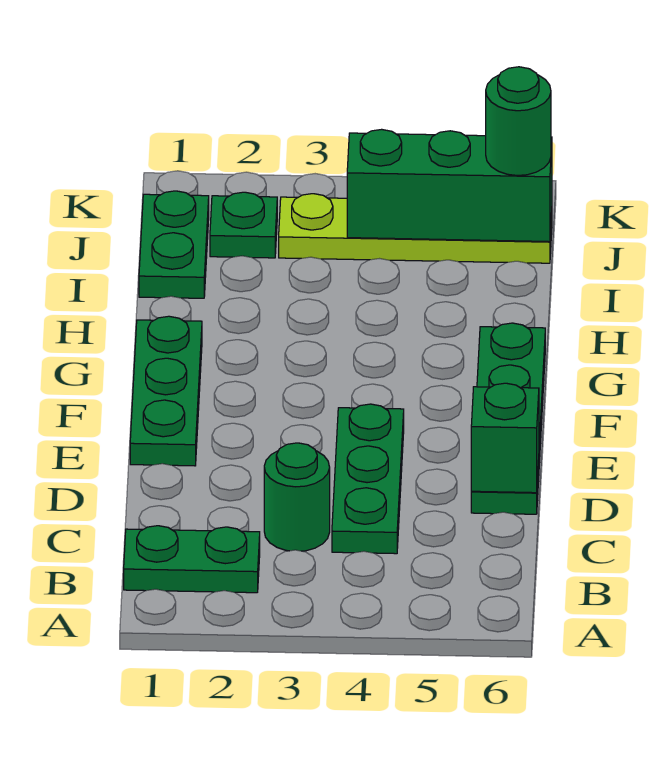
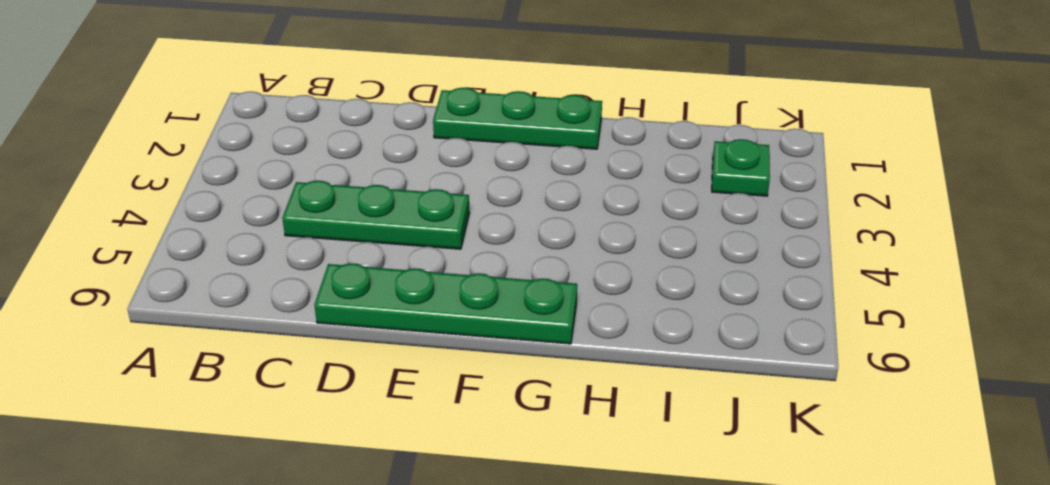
none -> green 1x2 plate [124,526,260,593]
none -> green 1x1 round brick [264,443,330,551]

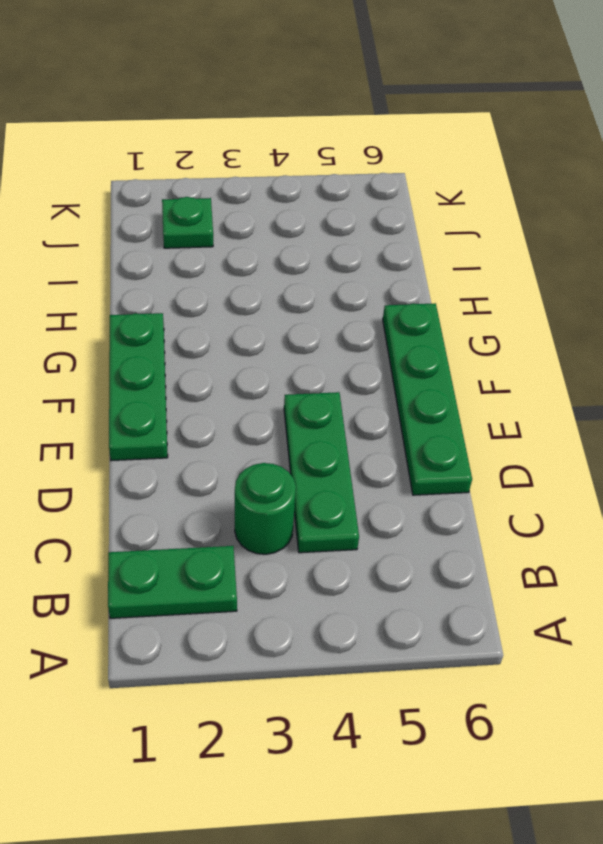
none -> green 1x2 plate [139,191,209,298]
none -> lime 1x4 plate [279,194,552,263]

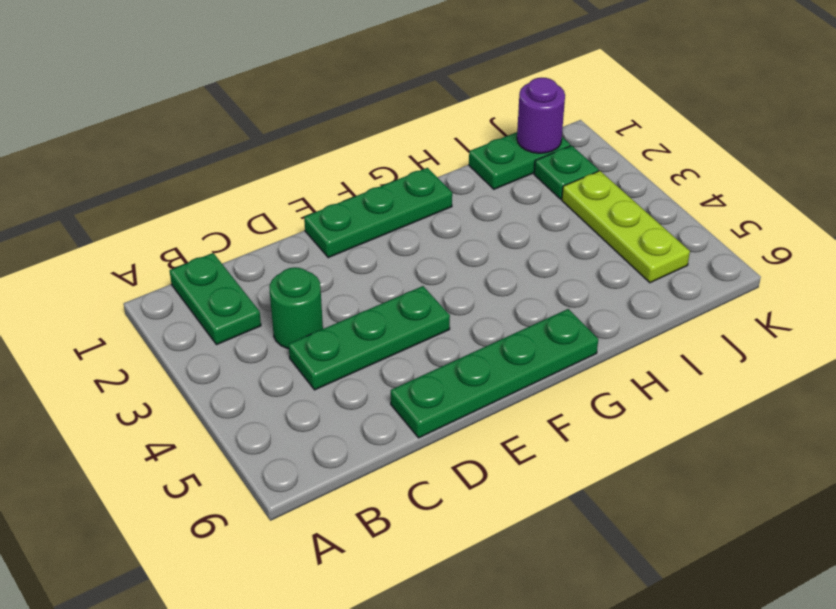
purple 1x1 round brick [517,78,565,153] -> none
lime 1x3 plate [562,171,690,283] -> lime 1x4 plate [279,194,552,263]
none -> green 1x1 brick [471,383,539,493]
none -> green 1x3 brick [347,129,552,242]

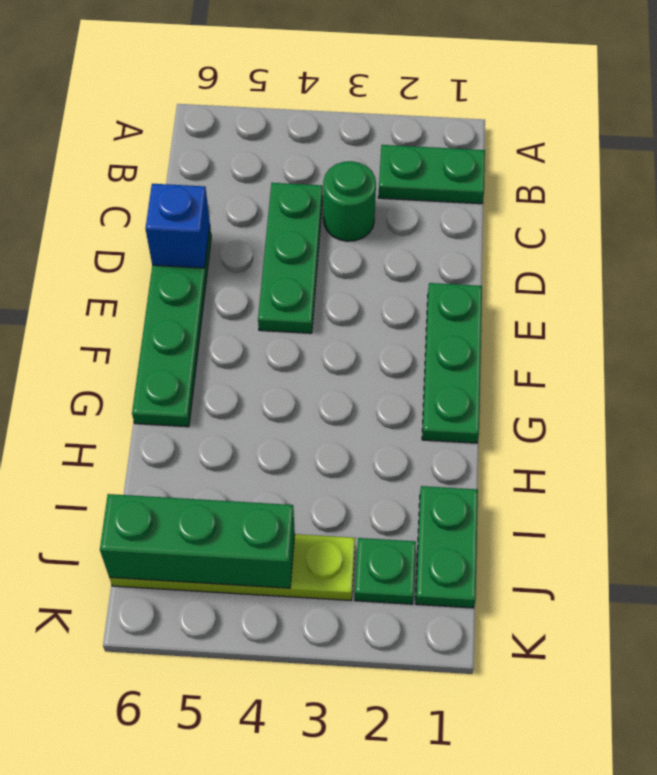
blue 1x1 brick [145,184,210,268] -> green 1x1 brick [471,383,539,493]
none -> green 1x1 round brick [486,67,551,175]

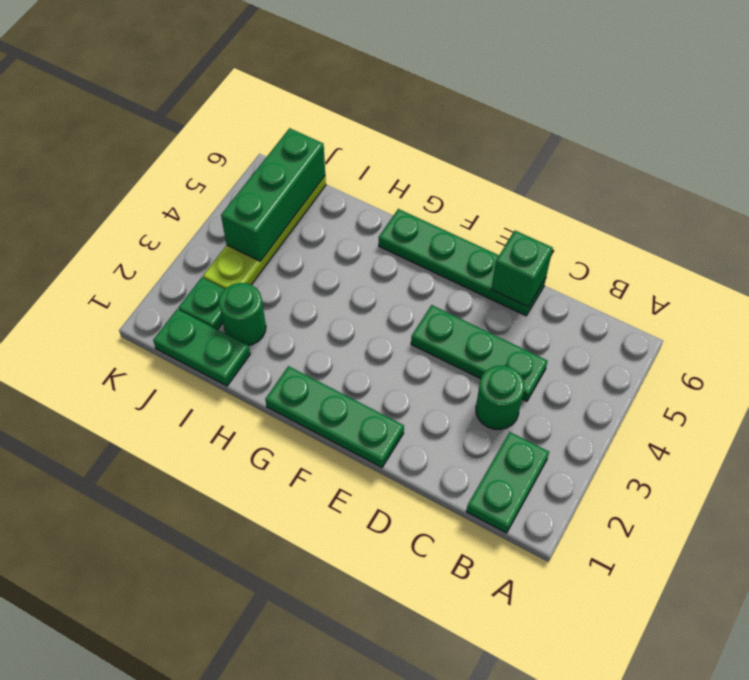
green 1x1 round brick [219,283,266,345] -> green 1x1 round brick moved to [486,67,551,175]

